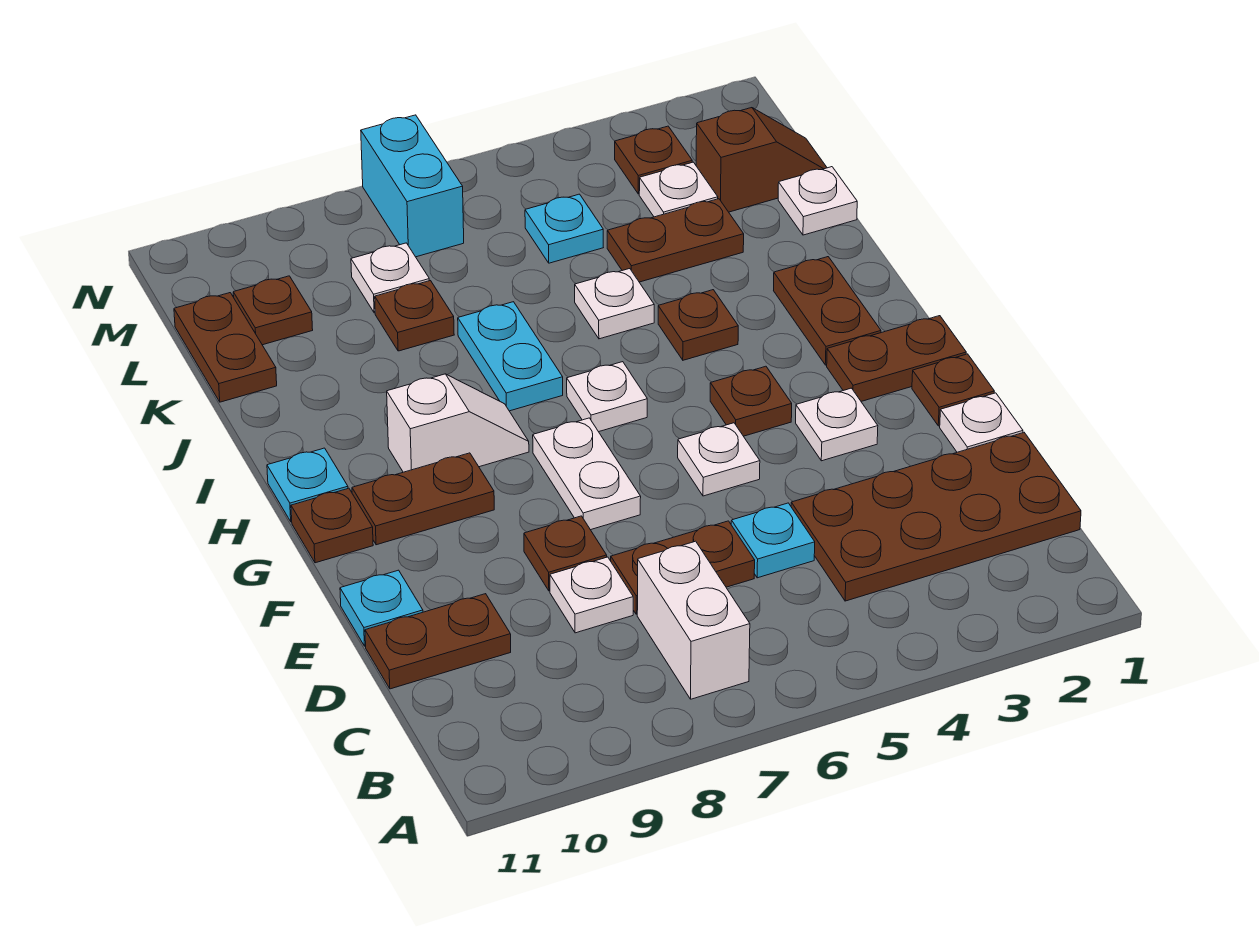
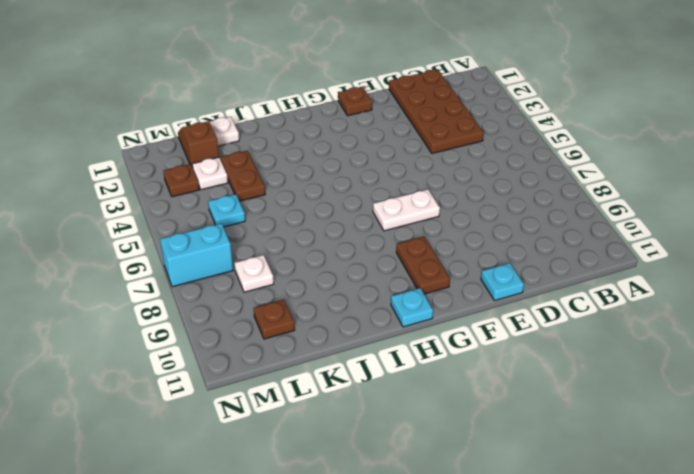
none -> white 1x2 brick [637,541,750,699]
none -> cyan 1x1 plate [731,503,815,578]
none -> brown 1x2 plate [611,521,755,614]
none -> white 1x1 plate [550,557,633,633]

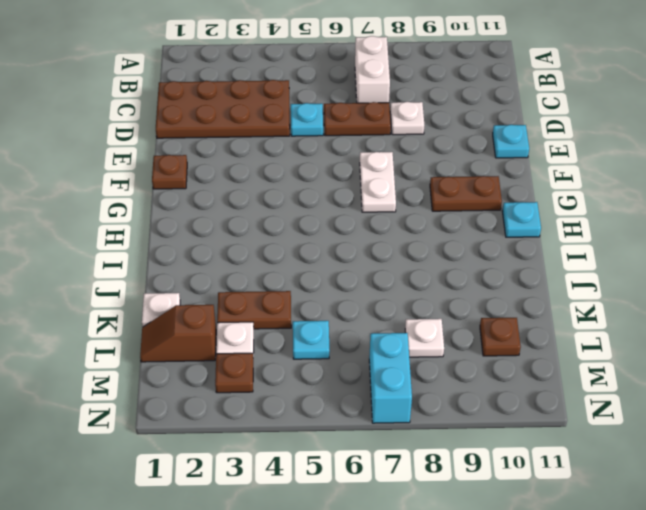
none -> brown 1x2 plate [365,594,511,689]
none -> white 1x1 plate [940,393,1023,452]
none -> brown 1x1 plate [524,516,607,591]
none -> white 1x1 plate [796,388,878,461]

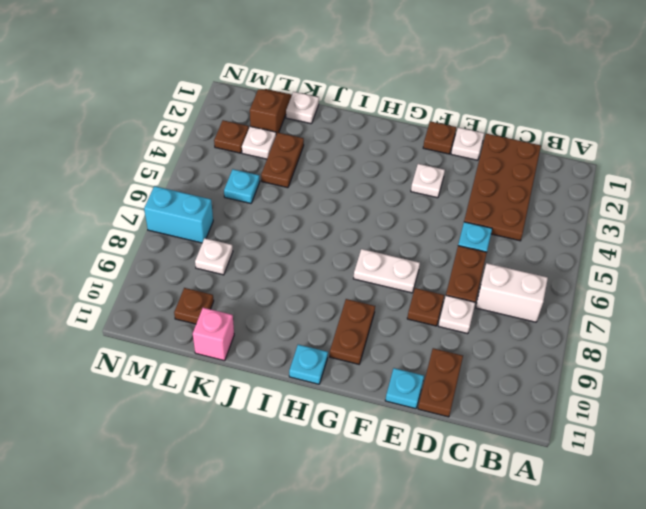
pink 1x1 brick [193,308,234,361] -> brown 1x2 plate [174,293,277,402]
none -> white 1x1 plate [678,423,760,496]
none -> brown 1x2 plate [827,316,966,401]
none -> brown 1x1 plate [710,366,792,436]
none -> brown 1x1 plate [291,488,373,563]

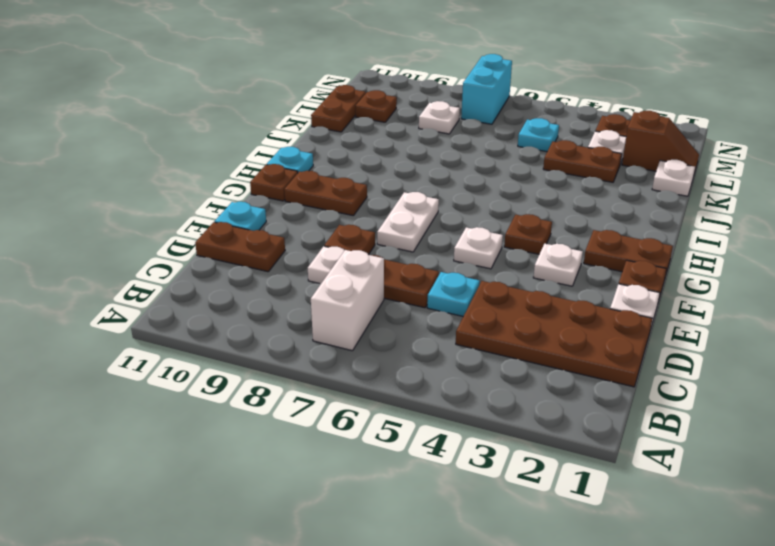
none -> brown 1x2 plate [774,257,881,365]
none -> white 1x1 plate [567,362,647,432]
none -> white 1x2 slope [387,374,529,472]
none -> brown 1x1 plate [658,290,738,360]

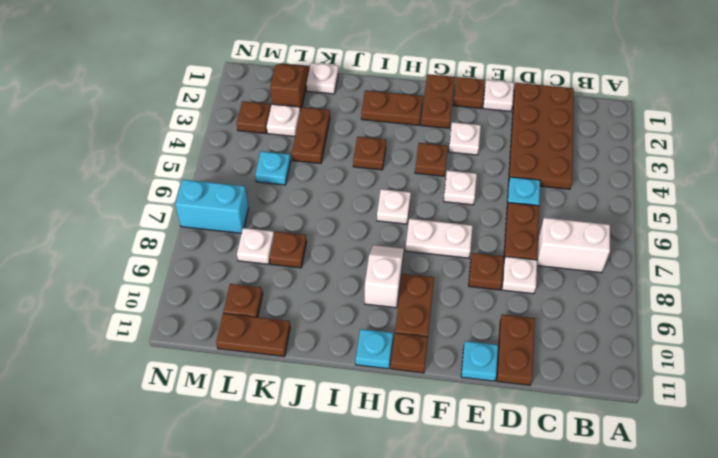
none -> cyan 1x2 plate [458,302,563,411]
none -> white 1x1 plate [575,269,654,339]

